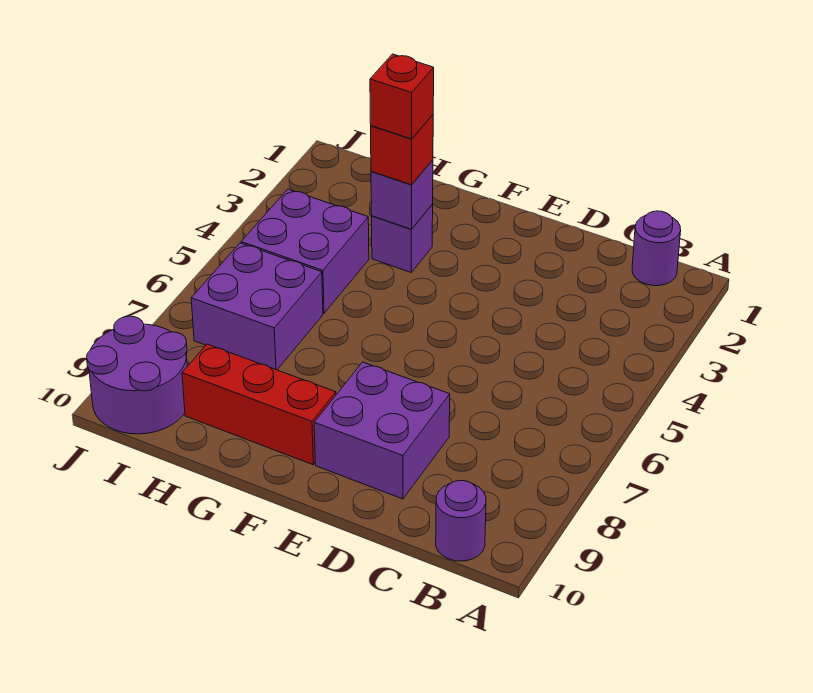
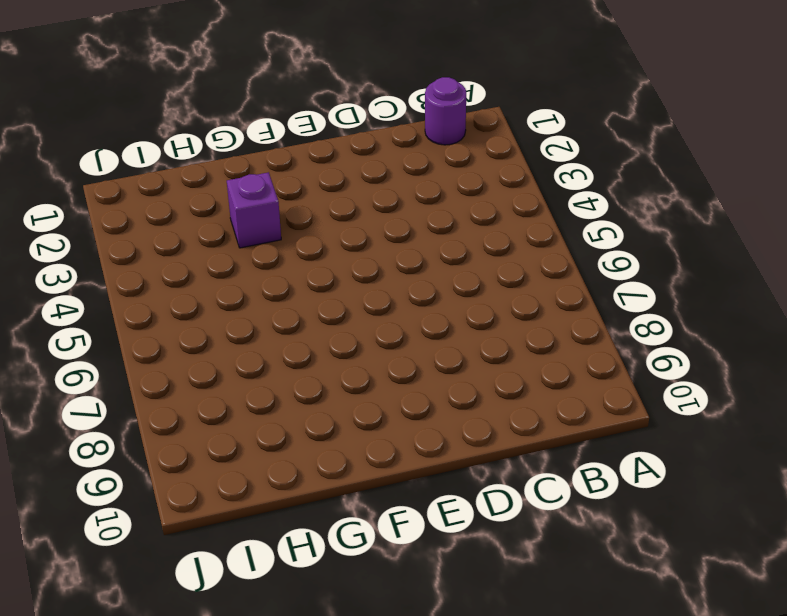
none -> purple 1x1 round brick [436,480,486,561]
none -> purple 2x2 brick [314,362,450,499]

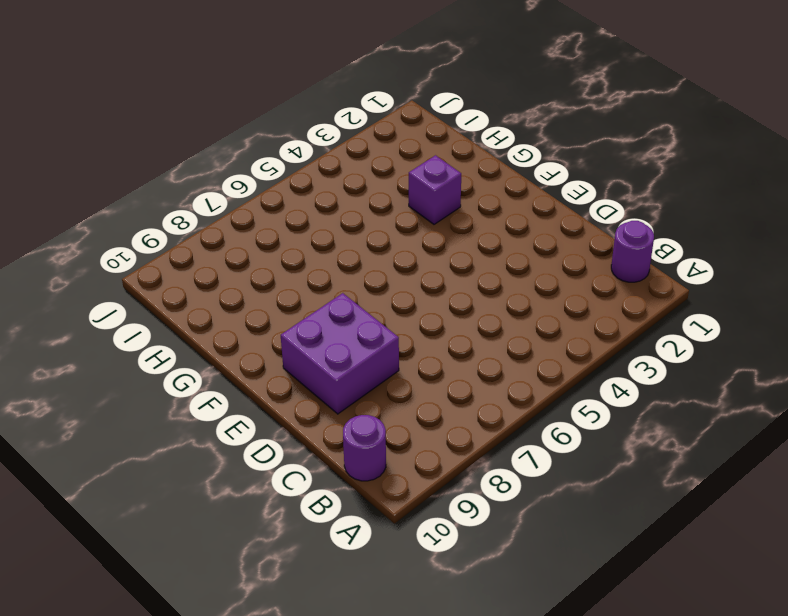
none -> red 1x3 brick [182,344,336,465]
none -> purple 2x2 brick [241,189,369,313]

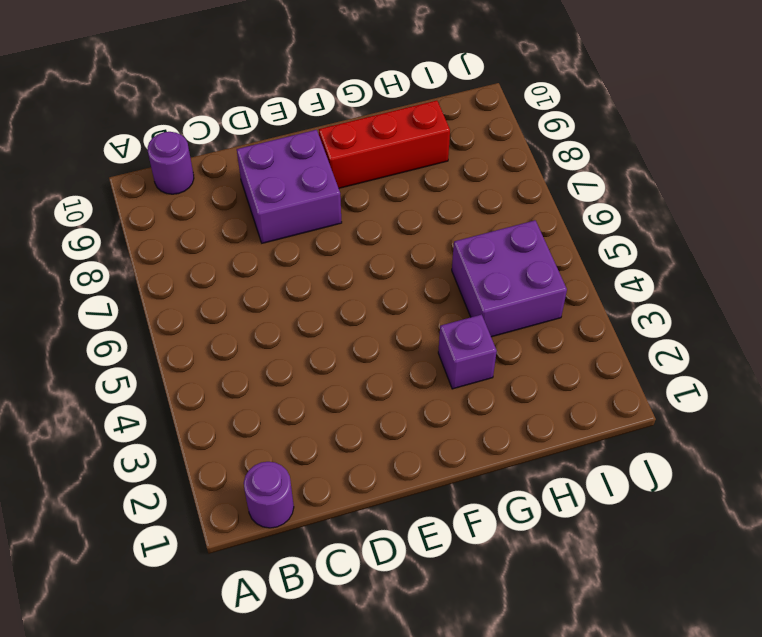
none -> purple 2x2 brick [191,243,323,370]
none -> purple 2x2 round brick [87,316,187,434]

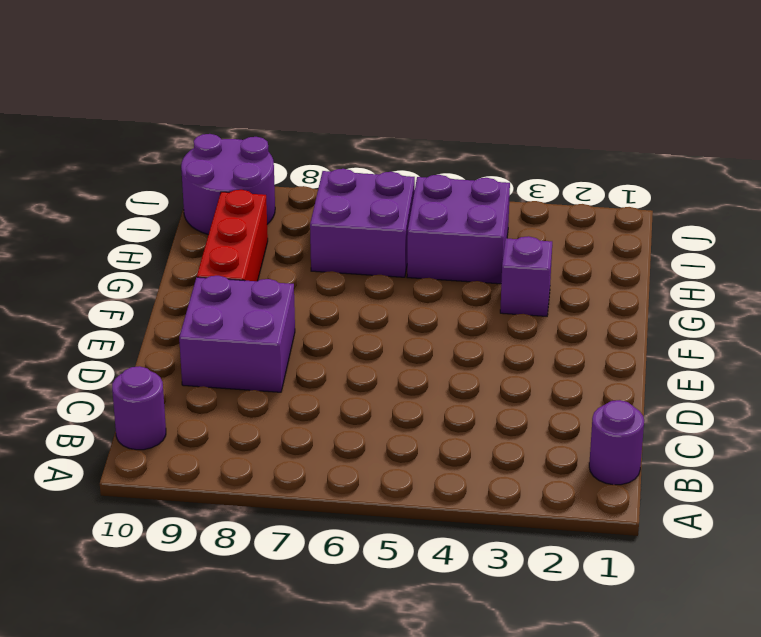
none -> purple 1x1 brick [371,160,433,229]
none -> red 1x1 brick [371,115,433,185]

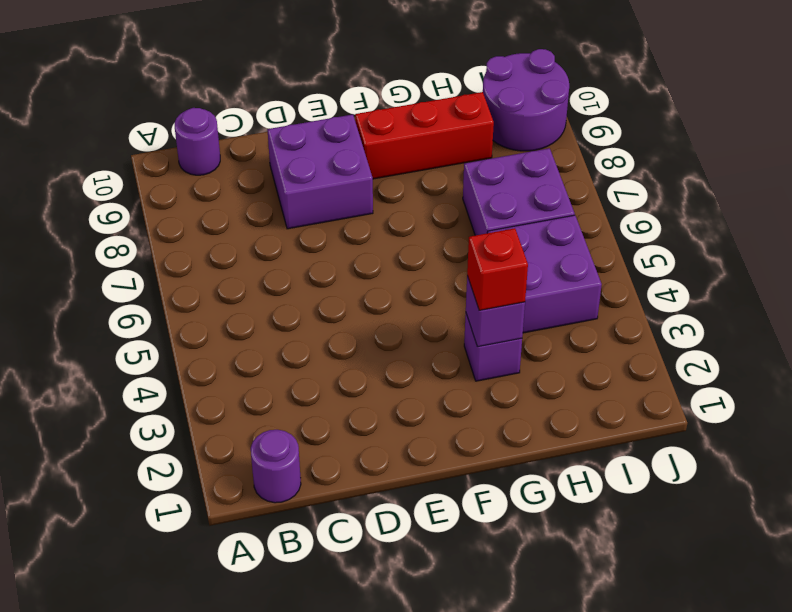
none -> red 1x1 brick [370,54,434,139]

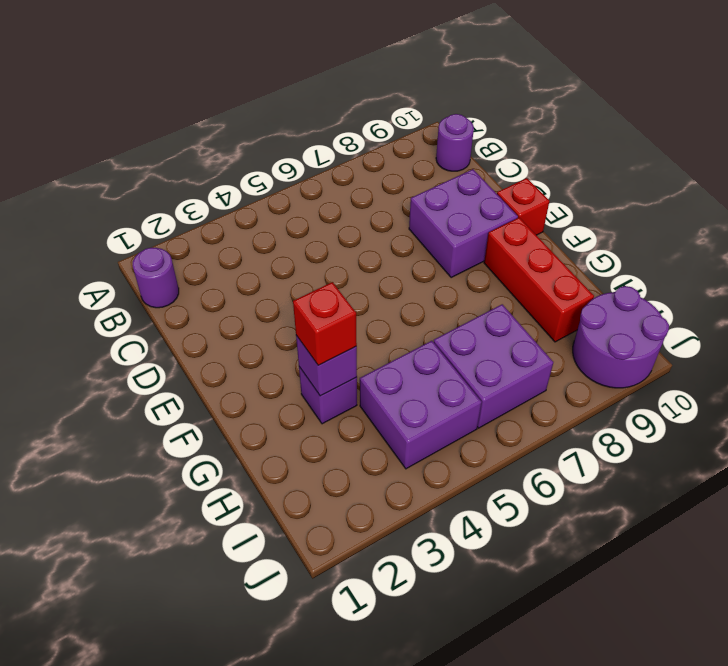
red 1x1 brick [497,178,549,235] -> red 1x1 brick moved to [370,54,434,139]

